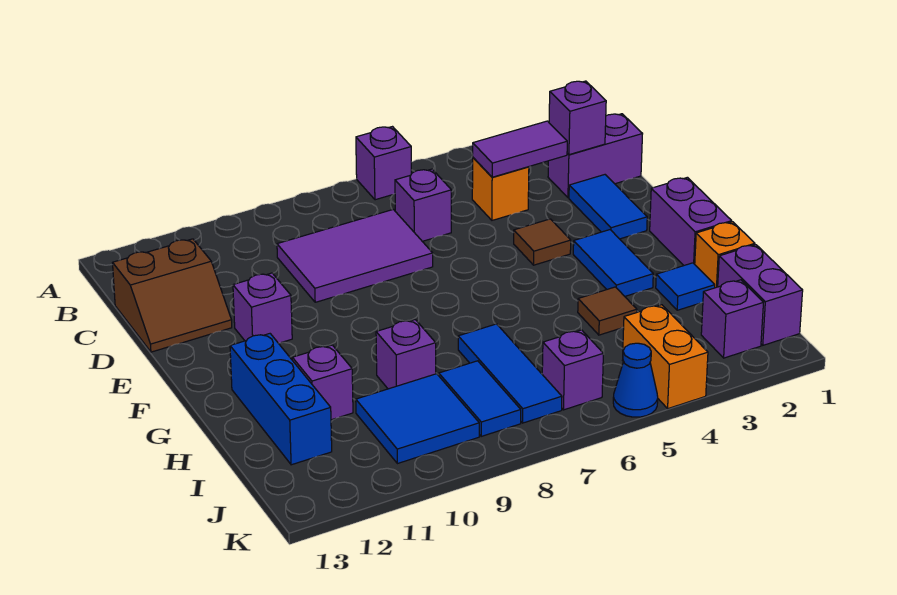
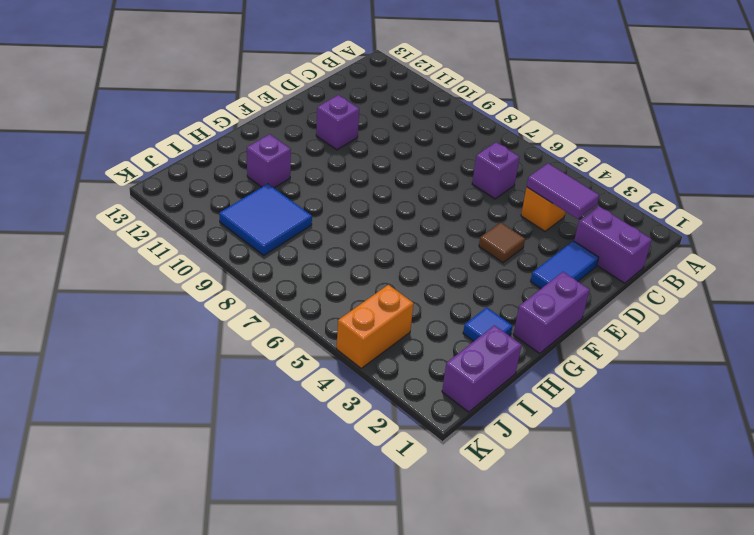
none -> purple 1x1 brick [356,127,411,200]
none -> purple 2x3 tile [277,209,433,302]
none -> brown 2x2 slope [113,239,232,352]

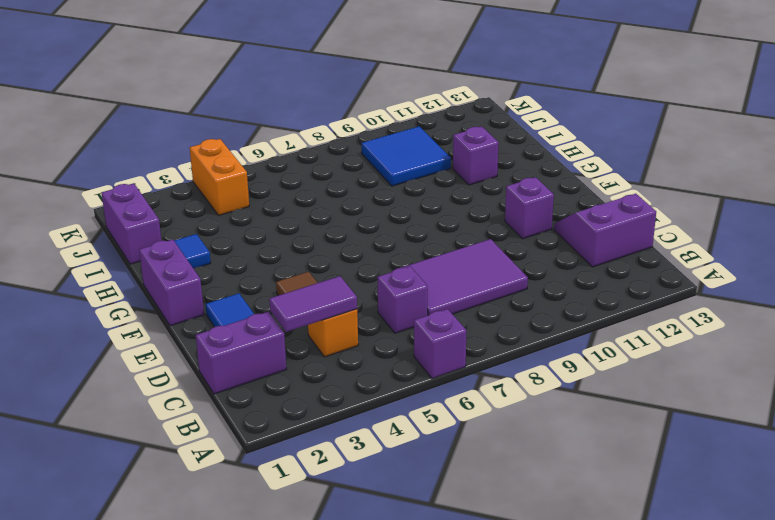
purple 2x2 slope [554,194,656,267] -> brown 2x2 slope [113,239,232,352]
none -> blue 1x2 tile [573,230,653,296]
none -> blue 1x3 brick [230,334,332,465]
none -> orange 1x1 brick [695,222,755,288]

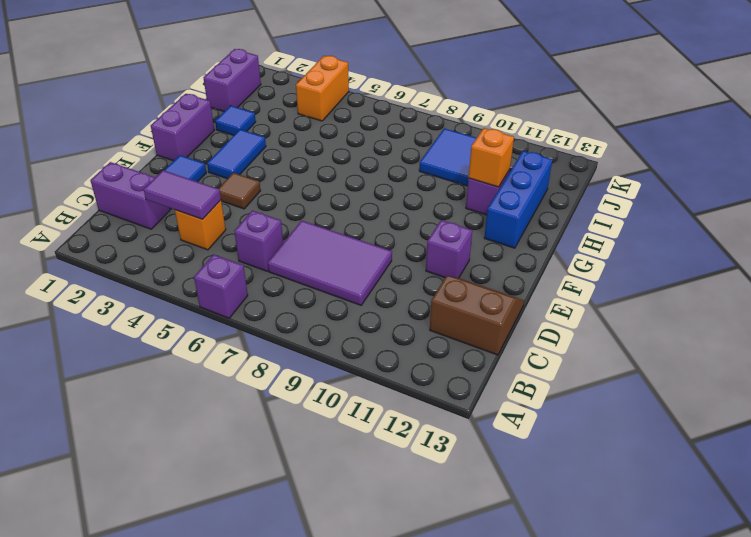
orange 1x1 brick [469,128,514,187] -> orange 1x1 brick moved to [695,222,755,288]
none -> brown 1x1 tile [578,287,637,335]
none -> blue 1x3 tile [458,324,562,423]
none -> purple 1x1 brick [376,320,436,389]

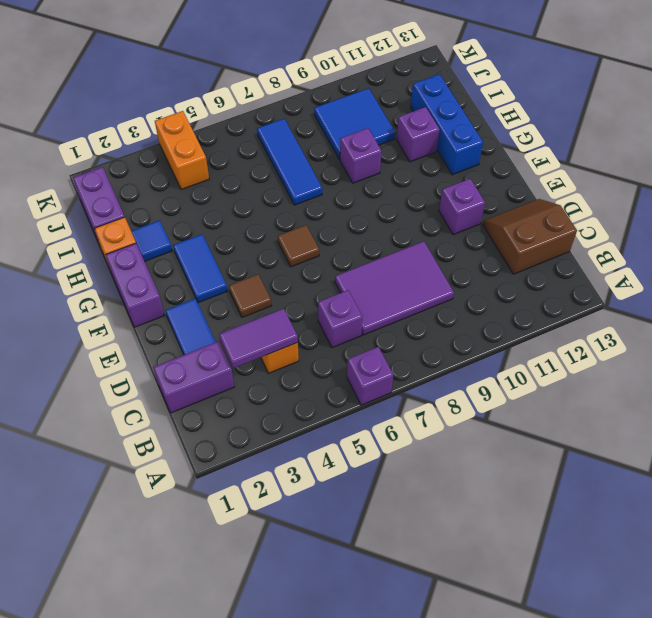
brown 1x1 tile [278,225,319,267] -> brown 1x1 tile moved to [578,287,637,335]
none -> blue 1x2 tile [439,361,521,436]
none -> purple 1x1 brick [701,280,763,358]
none -> purple 1x1 brick [542,330,603,410]

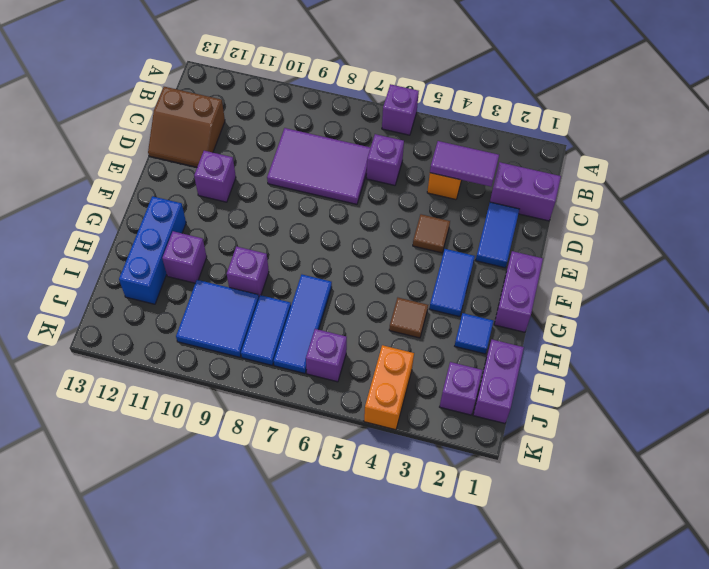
none -> orange 1x1 brick [695,222,755,288]
none -> blue 1x1 cone [613,343,658,417]
none -> purple 1x1 brick [549,81,606,155]

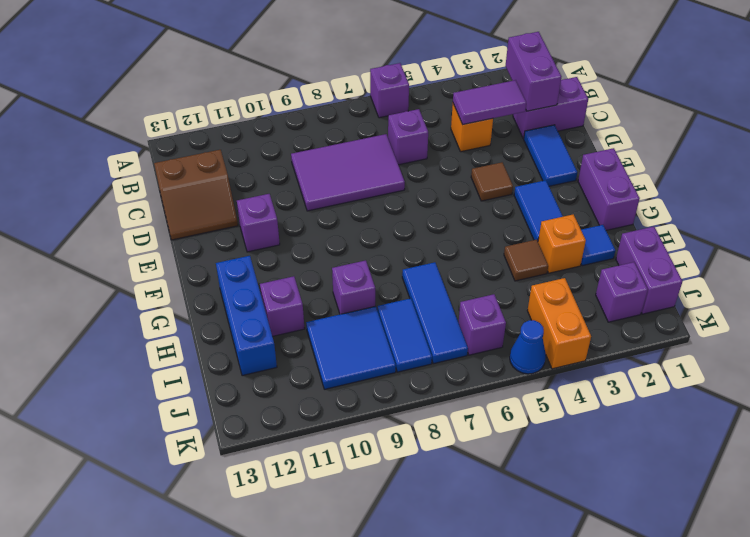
purple 1x2 brick [506,32,561,111] -> purple 1x1 brick [549,81,606,155]
orange 1x1 brick [538,214,586,273] -> orange 1x1 brick moved to [695,222,755,288]

